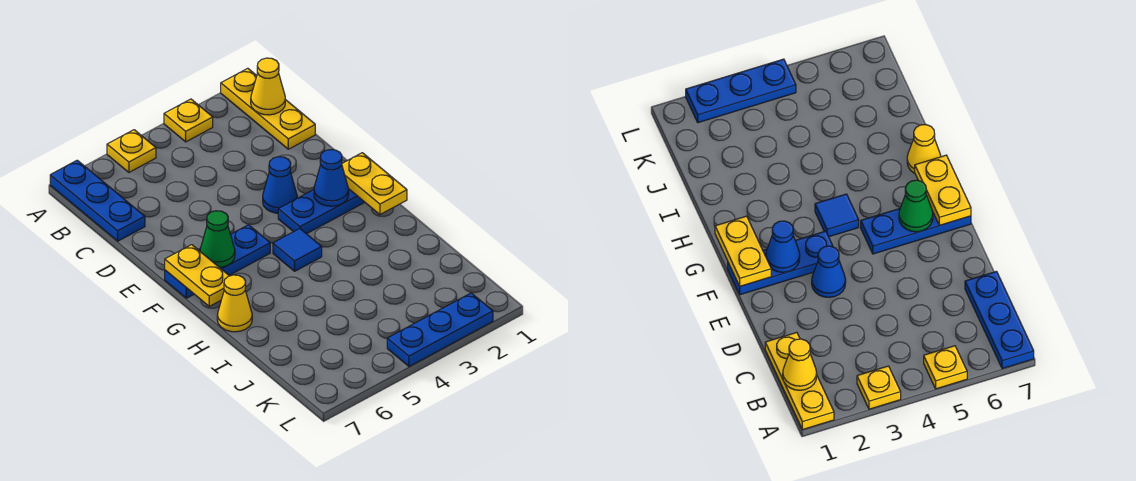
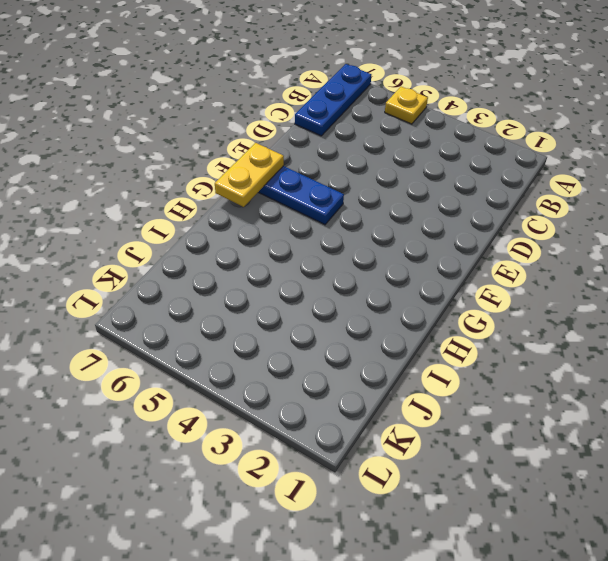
none -> yellow 1x3 plate [221,68,315,149]
none -> yellow 1x1 plate [164,99,213,142]
none -> blue 1x1 cone [263,157,297,213]

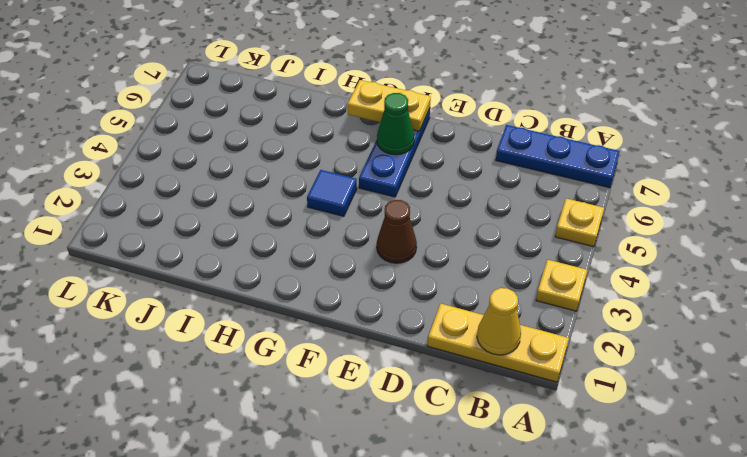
brown 1x1 cone [377,200,417,263] -> blue 1x1 cone [263,157,297,213]
none -> blue 1x3 plate [278,189,365,234]
none -> yellow 1x1 cone [217,275,252,332]
none -> blue 1x3 plate [387,293,493,367]

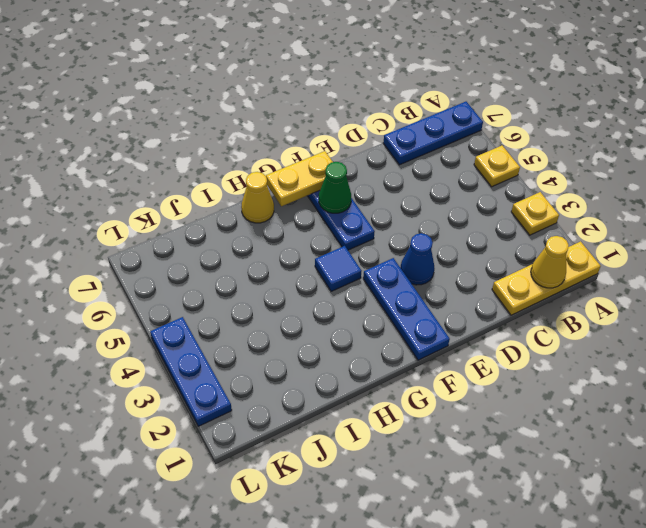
none -> yellow 1x2 plate [342,153,407,214]
none -> blue 1x1 cone [314,150,349,206]

